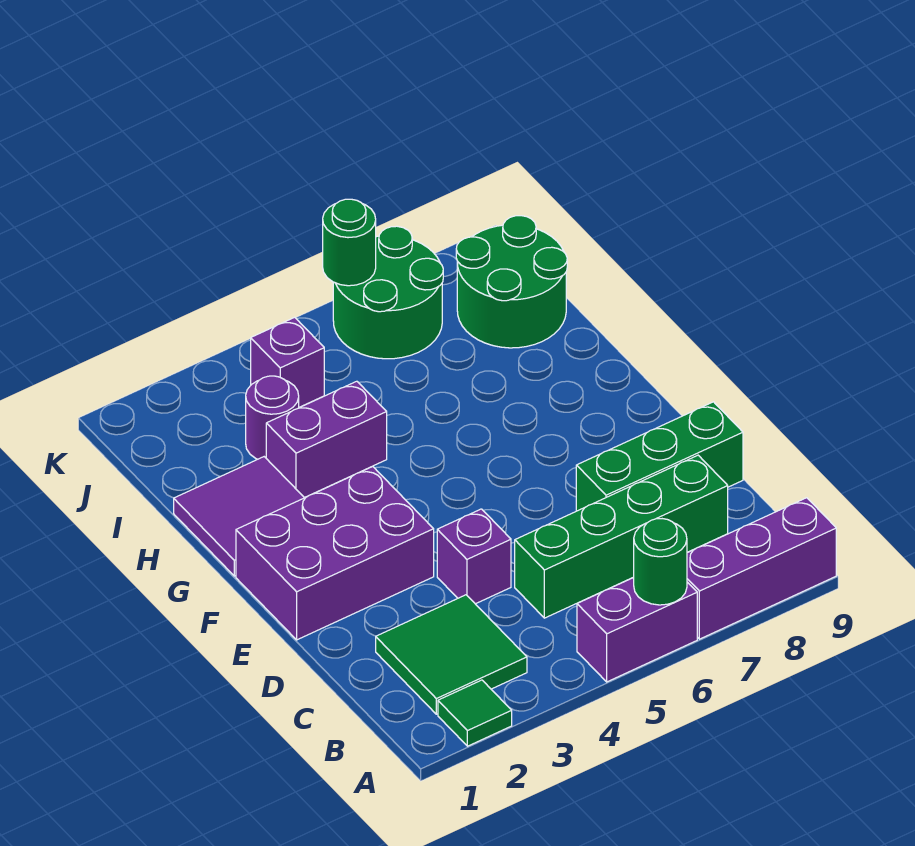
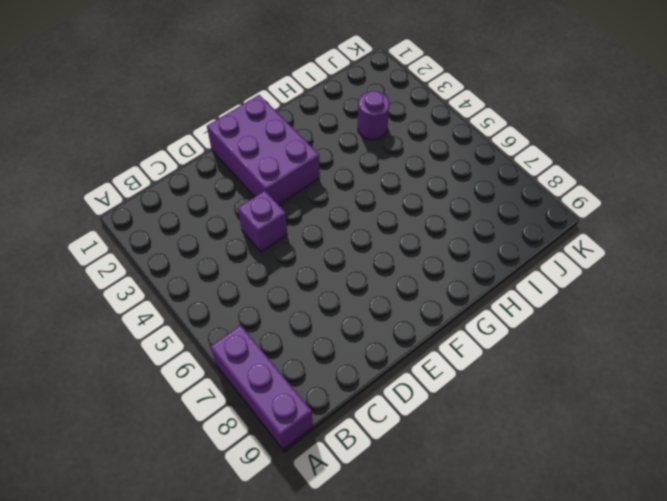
none -> green 1x1 tile [438,680,512,746]
none -> purple 1x2 brick [577,578,697,682]
none -> green 2x2 tile [376,595,527,714]

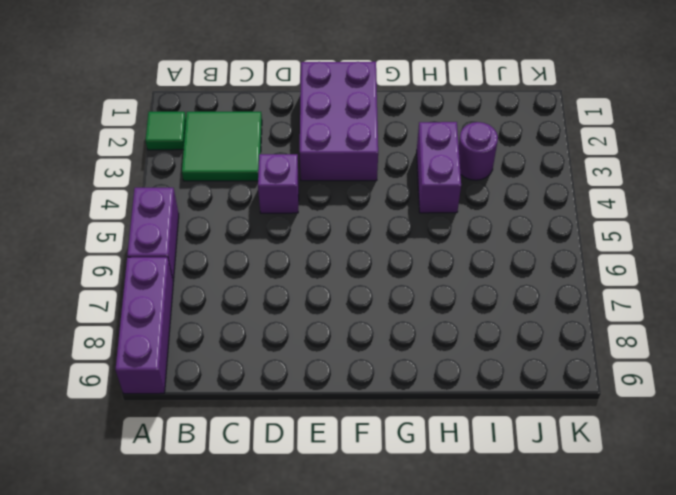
none -> green 1x4 brick [515,455,728,618]
none -> green 1x3 brick [576,402,743,511]
none -> purple 2x2 tile [174,457,304,576]

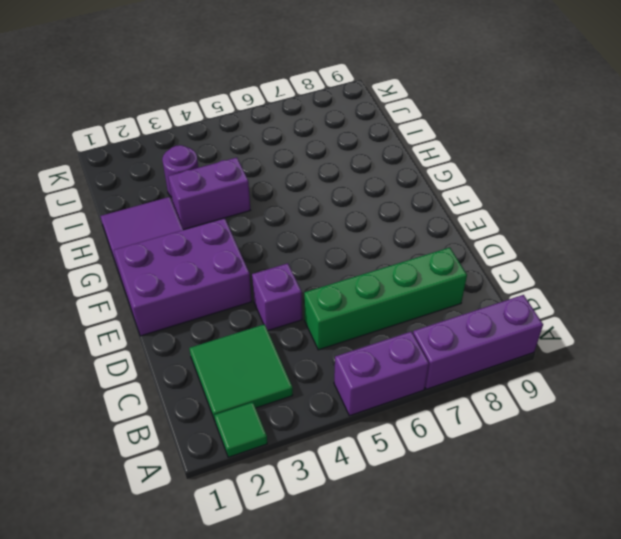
none -> green 1x3 brick [576,402,743,511]
none -> green 2x2 round brick [456,216,567,348]
none -> purple 1x1 brick [251,317,324,407]

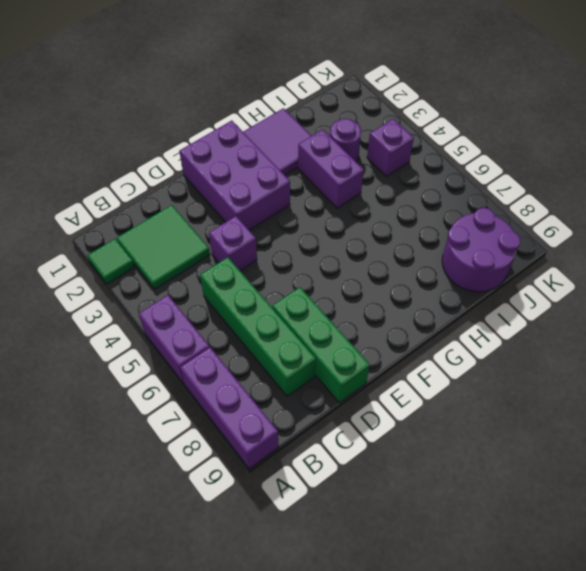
purple 2x2 round brick [442,208,520,292] -> green 2x2 round brick [456,216,567,348]
none -> green 2x2 round brick [333,226,443,359]
none -> green 1x1 round brick [633,519,687,605]
none -> green 1x1 round brick [323,199,376,286]

